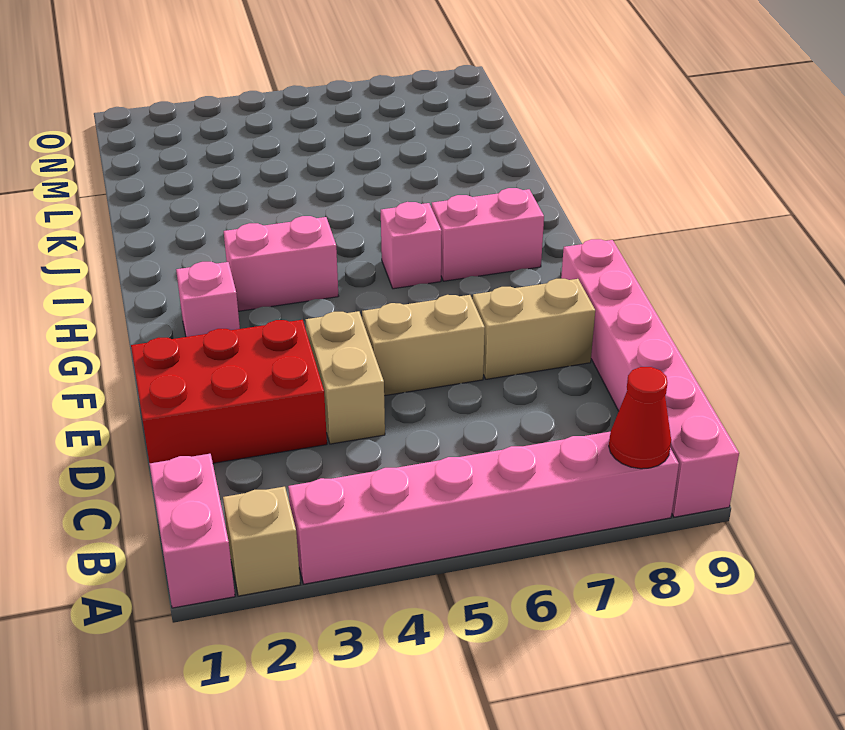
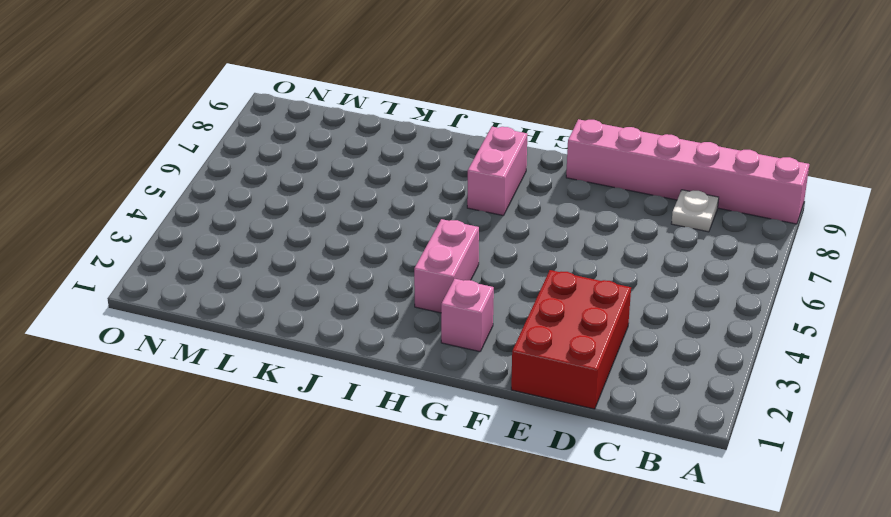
white 1x1 plate [671,190,719,232] -> none
none -> pink 1x2 brick [149,454,235,608]
none -> tan 1x1 brick [223,487,300,596]
none -> pink 1x6 brick [288,432,679,584]

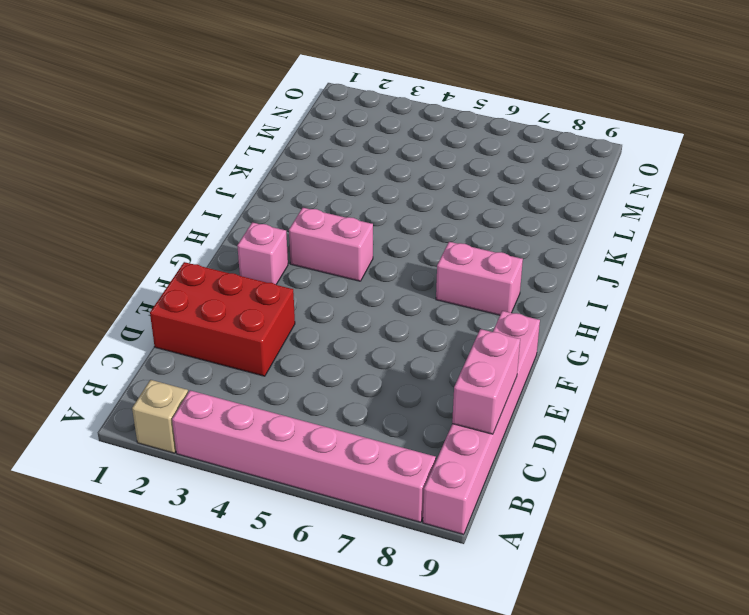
pink 1x2 brick [452,329,520,434] -> pink 1x2 brick moved to [149,454,235,608]
none -> tan 1x2 brick [306,311,385,444]
none -> tan 1x2 brick [362,295,485,396]
none -> tan 1x2 brick [473,279,595,379]

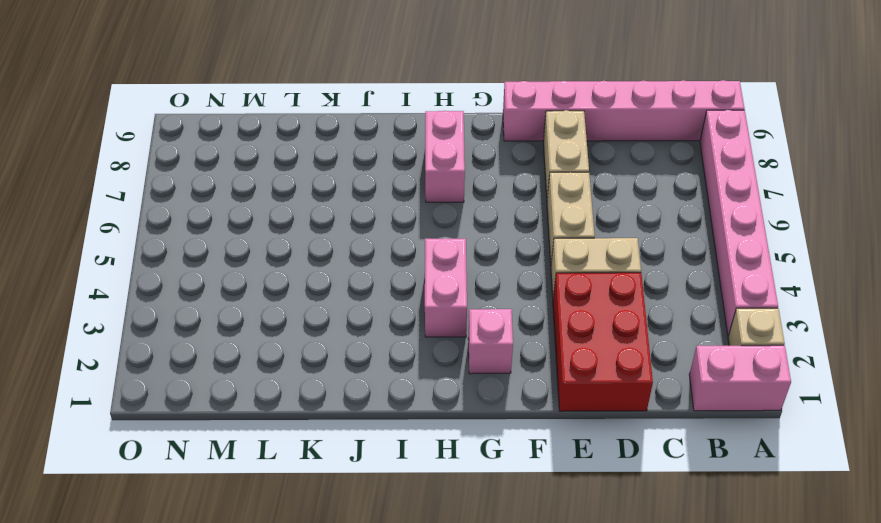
none -> pink 1x1 brick [381,202,442,289]
none -> red 1x1 cone [609,367,671,469]

